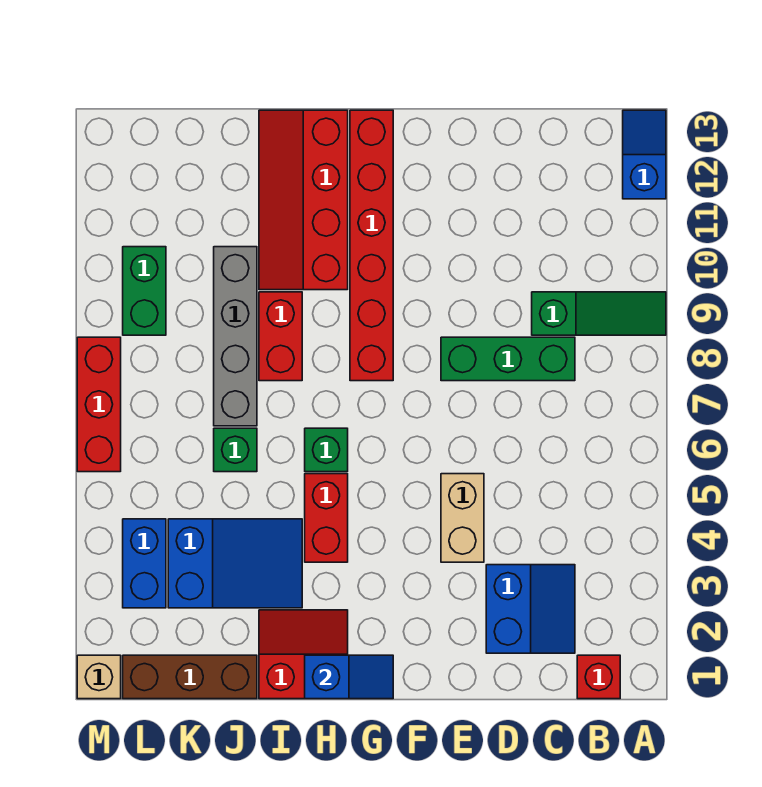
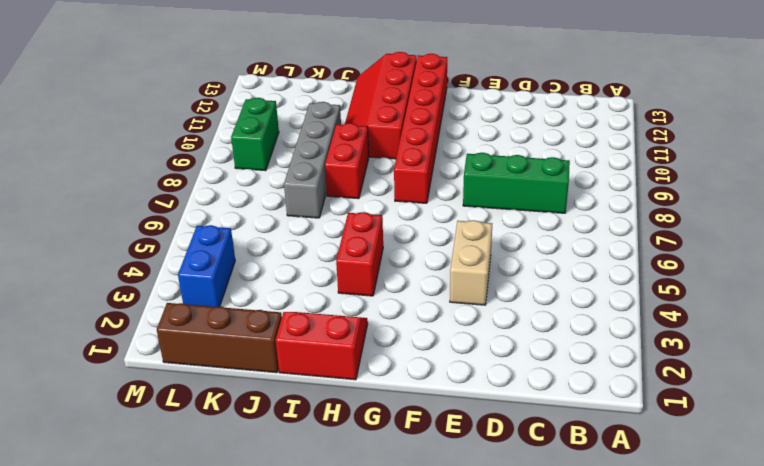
none -> green 1x3 slope [532,292,666,335]
none -> blue 1x2 slope [623,110,666,199]
none -> red 1x1 brick [577,655,620,699]

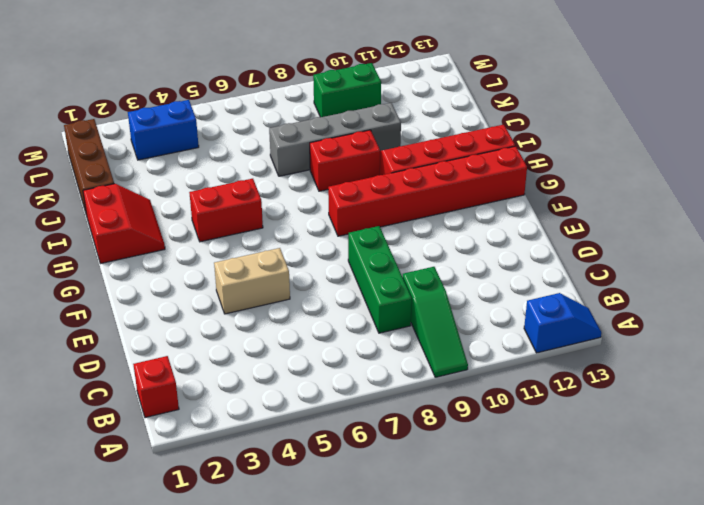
none -> blue 2x2 slope [486,565,575,653]
none -> green 1x1 brick [305,428,348,472]
none -> blue 2x3 slope [168,519,302,608]

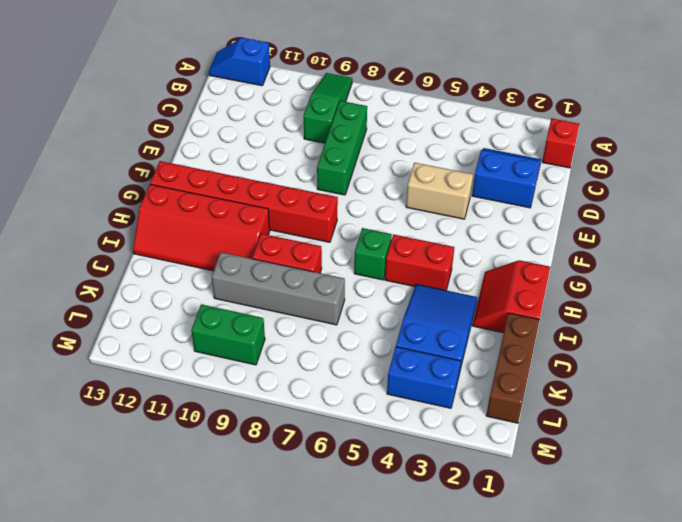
none -> green 1x1 brick [214,428,257,472]
none -> tan 1x1 brick [77,655,121,699]
none -> red 1x3 brick [77,337,121,472]

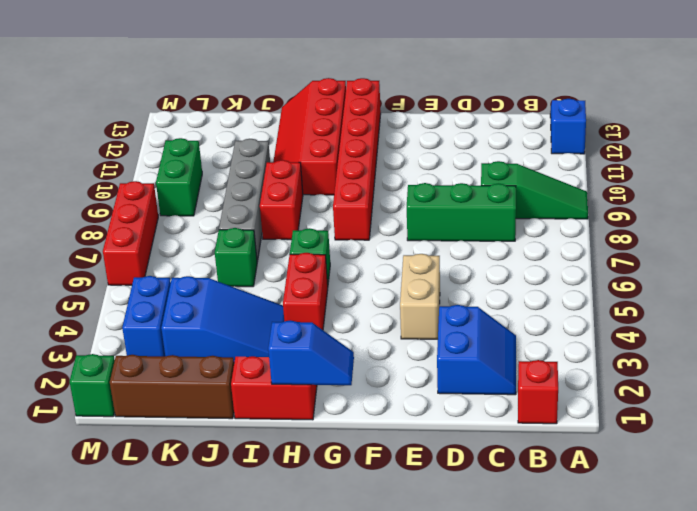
green 1x1 brick [70,354,115,417] -> tan 1x1 brick [77,655,121,699]

